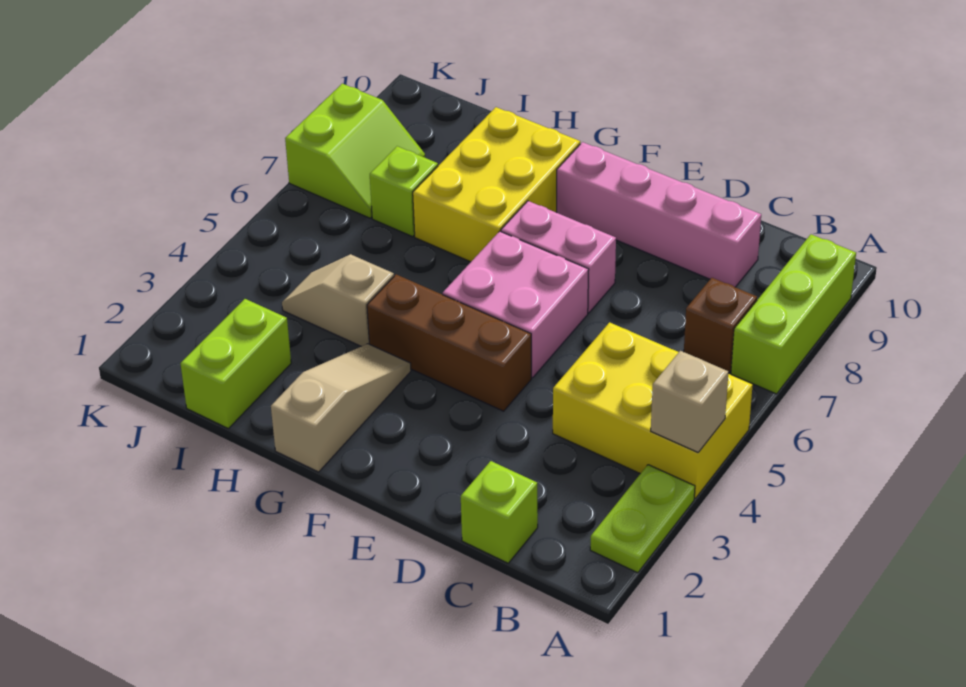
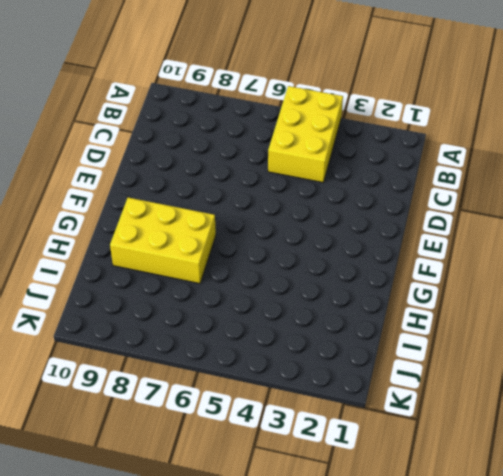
none -> lime 1x2 plate [590,465,695,573]
none -> lime 1x3 brick [731,234,856,394]
none -> brown 1x1 brick [684,278,757,373]

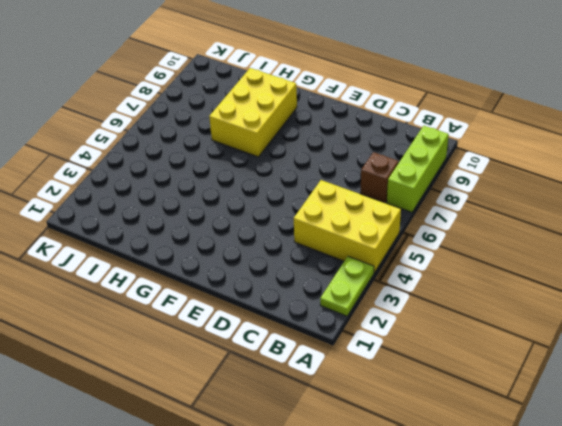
none -> lime 1x1 brick [461,461,538,563]
none -> pink 1x4 brick [557,142,761,287]
none -> brown 1x3 brick [367,274,531,411]

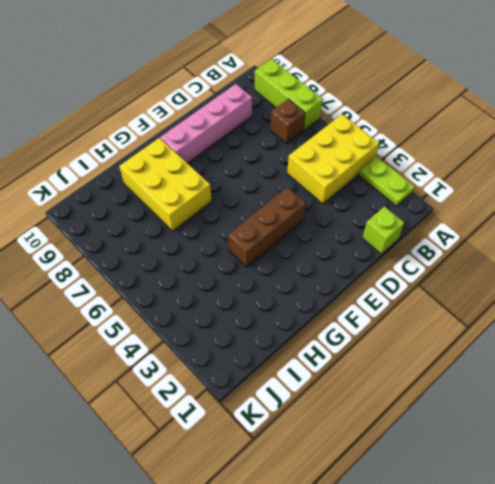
none -> pink 2x2 brick [443,231,589,378]
none -> pink 1x2 brick [501,201,616,313]
none -> tan 1x3 slope [271,344,411,472]

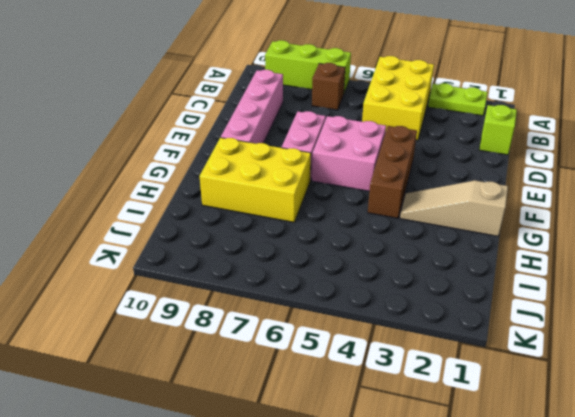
none -> tan 1x2 slope [282,254,394,346]
none -> lime 1x2 brick [180,299,291,428]
none -> lime 1x1 brick [370,146,438,237]

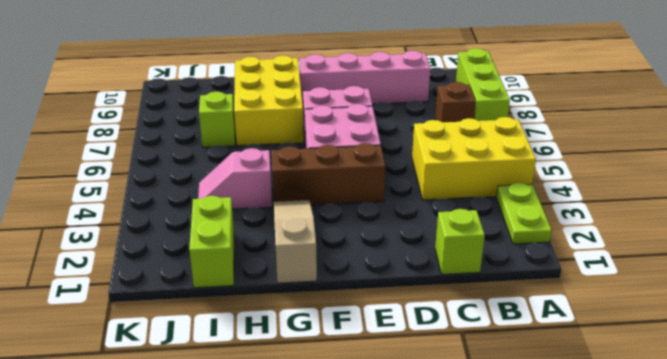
pink 1x2 slope [198,148,272,209] -> tan 1x2 slope [282,254,394,346]
none -> lime 2x2 slope [285,84,425,218]
none -> tan 1x1 brick [651,351,728,452]

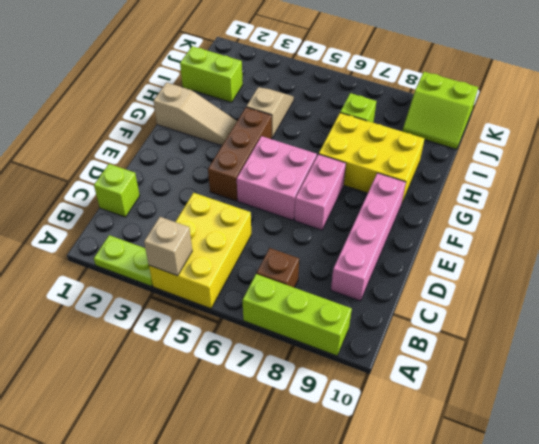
lime 2x2 slope [402,72,478,149] -> lime 2x2 slope moved to [285,84,425,218]

